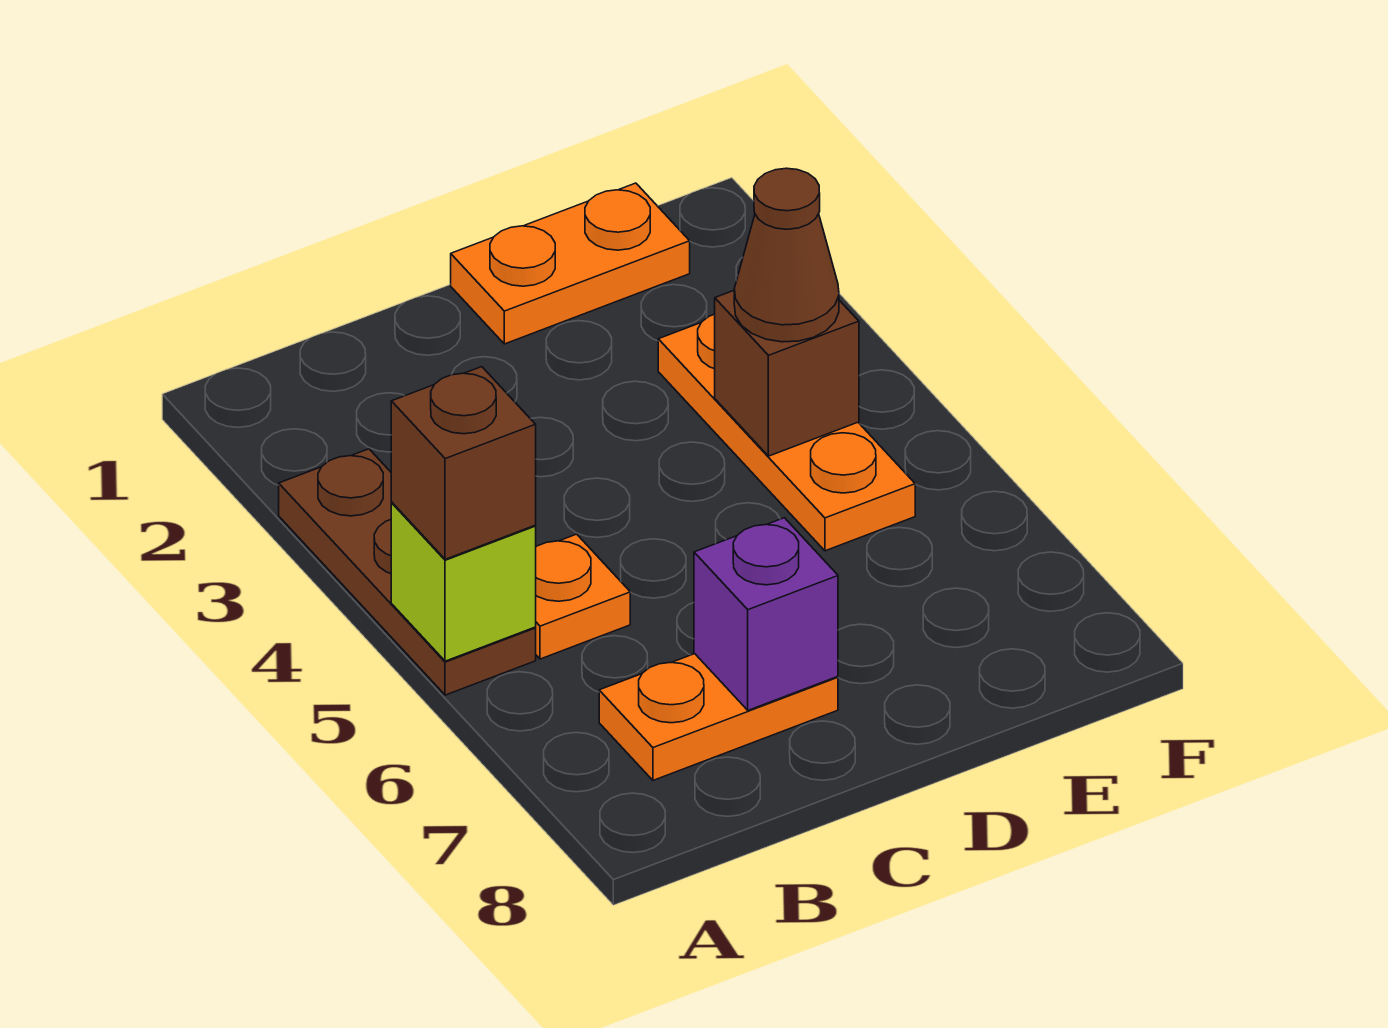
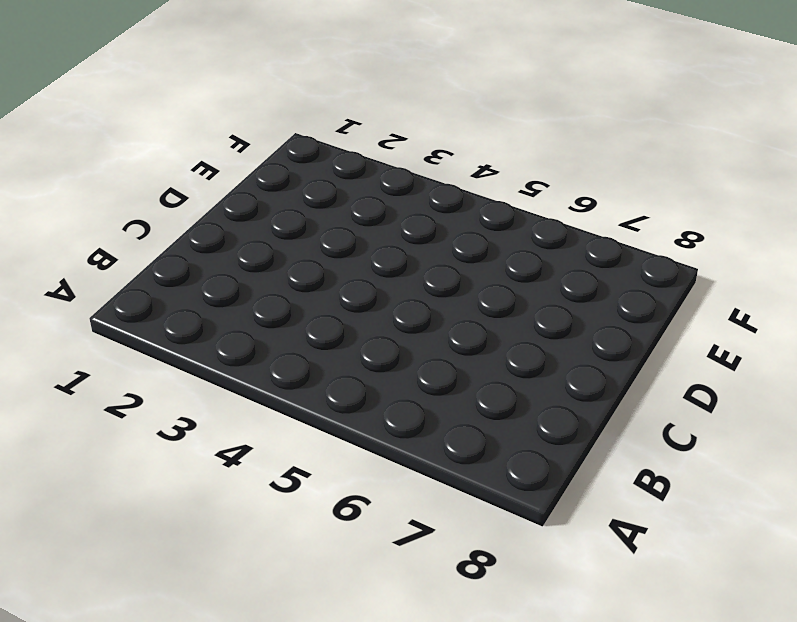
none -> brown 1x3 plate [279,449,536,695]
none -> orange 1x1 plate [535,534,630,659]

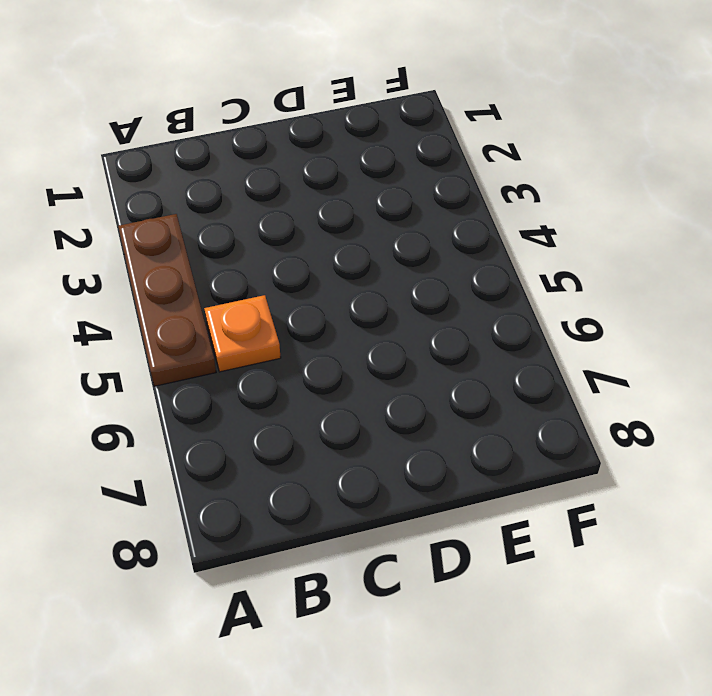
none -> orange 1x2 plate [599,654,838,780]
none -> orange 1x2 plate [451,183,690,344]

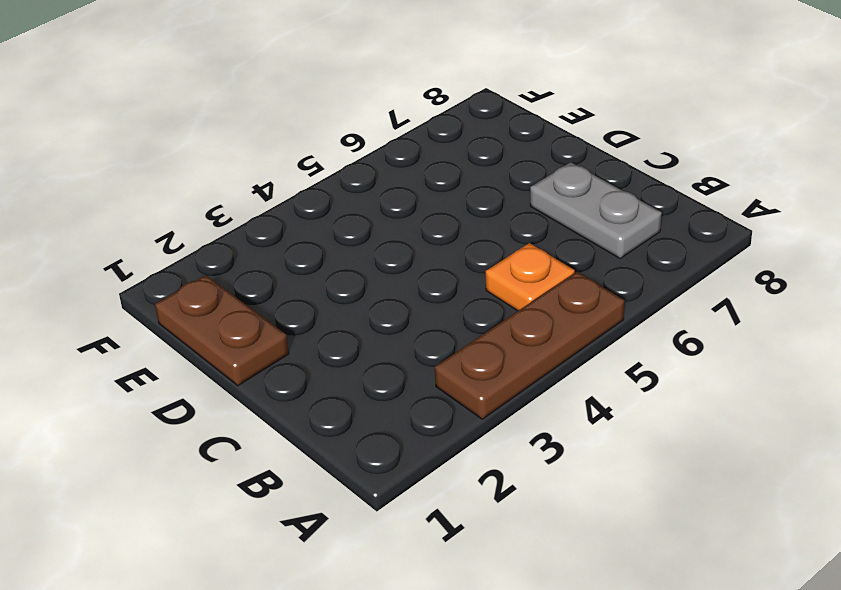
grey 1x2 plate [530,162,662,258] -> orange 1x2 plate [599,654,838,780]
brown 1x2 plate [155,275,289,386] -> orange 1x2 plate [451,183,690,344]
none -> orange 1x3 plate [658,314,915,551]
none -> lime 1x1 brick [391,503,536,661]

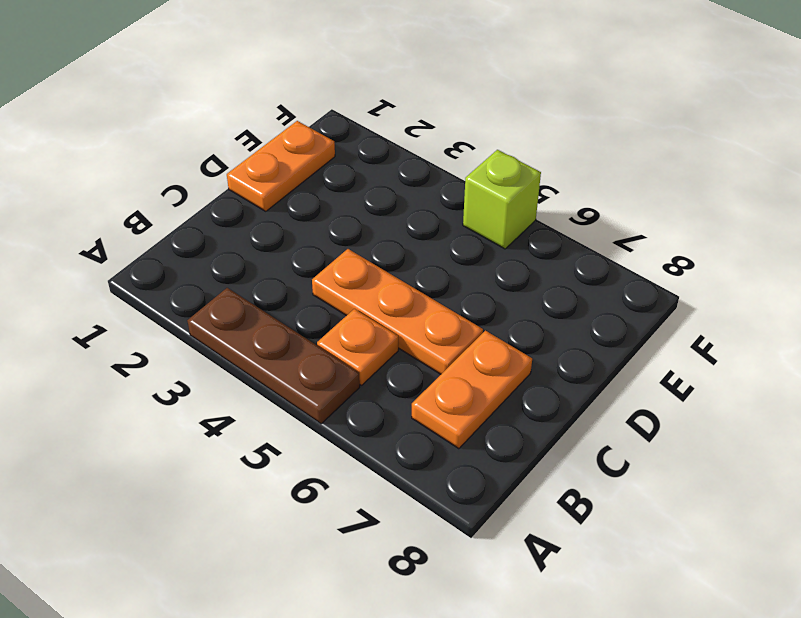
orange 1x3 plate [312,249,483,374] -> orange 1x3 plate moved to [658,314,915,551]
lime 1x1 brick [463,150,541,249] -> lime 1x1 brick moved to [391,503,536,661]
none -> purple 1x1 brick [694,518,838,710]
none -> brown 1x1 brick [715,291,859,456]

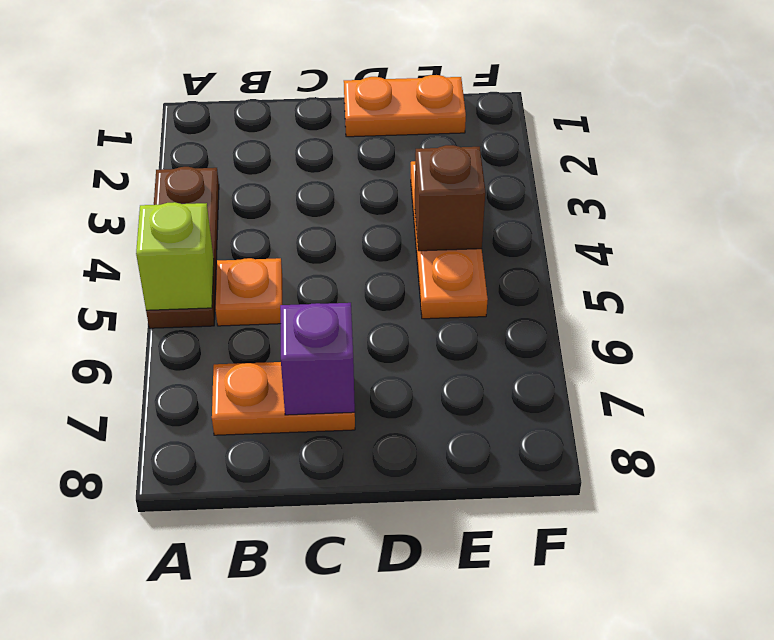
none -> brown 1x1 brick [391,367,536,559]
none -> brown 1x1 cone [734,168,839,342]

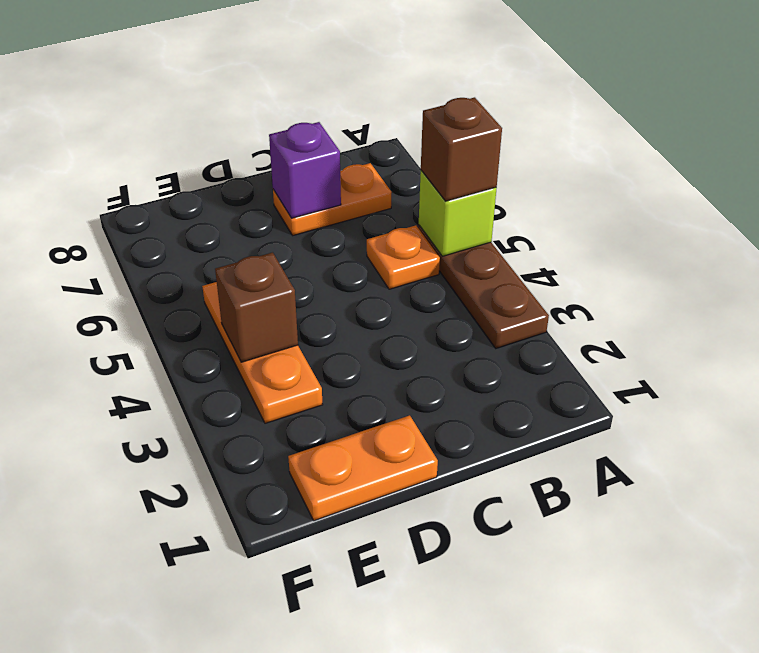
none -> brown 1x1 cone [734,168,839,342]

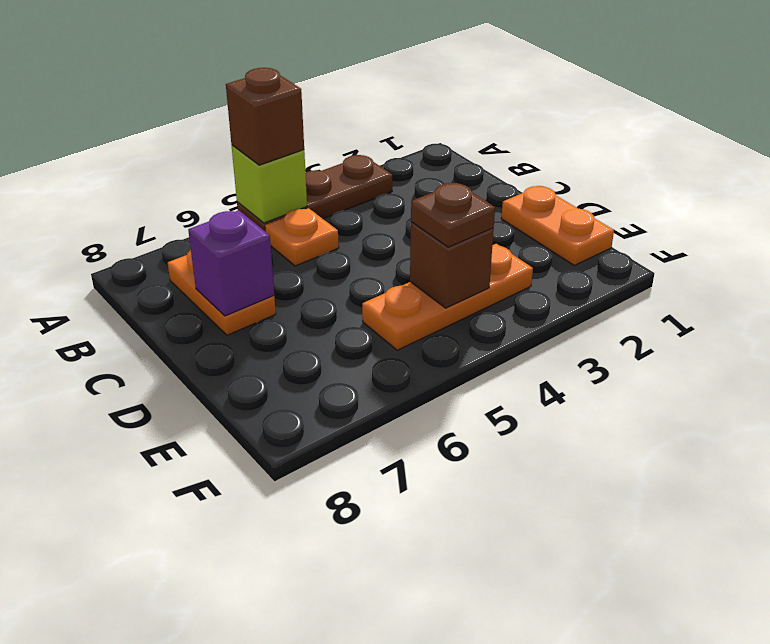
brown 1x1 plate [411,183,495,247] -> brown 1x1 cone [734,168,839,342]

